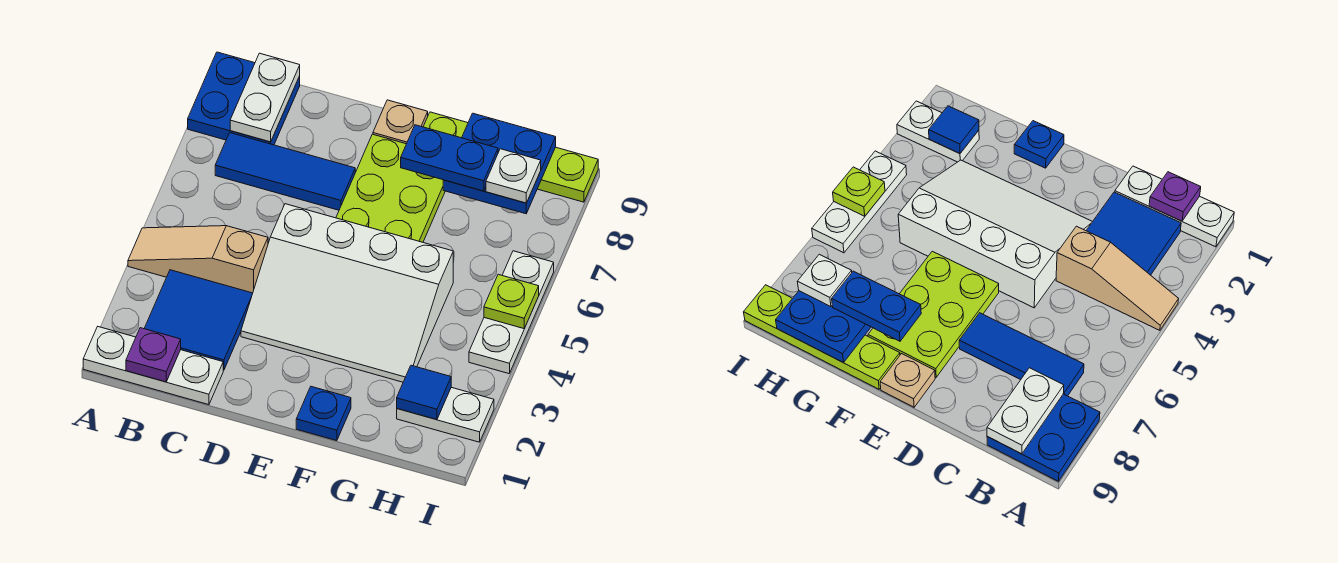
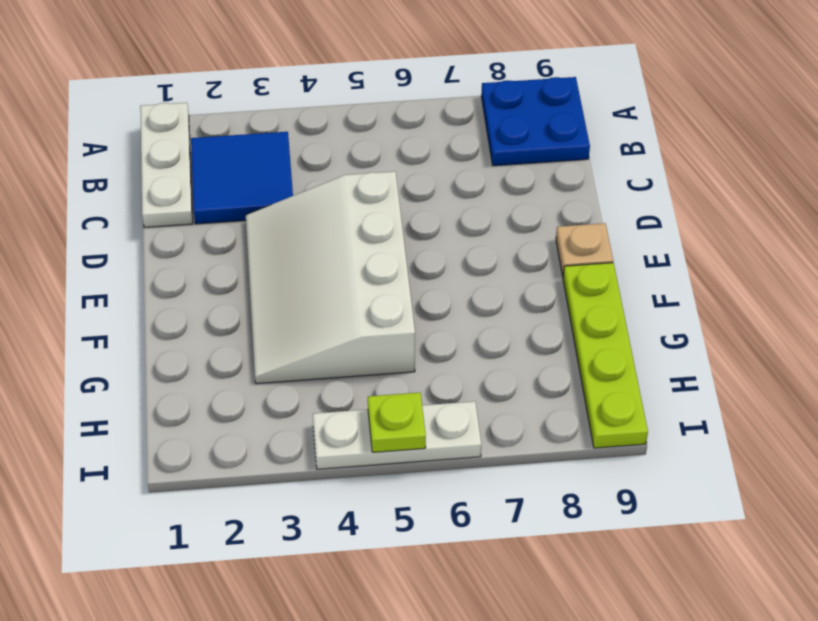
none -> tan 1x3 slope [128,226,268,293]
none -> blue 1x3 tile [215,133,355,210]
none -> lime 2x3 plate [336,134,445,242]

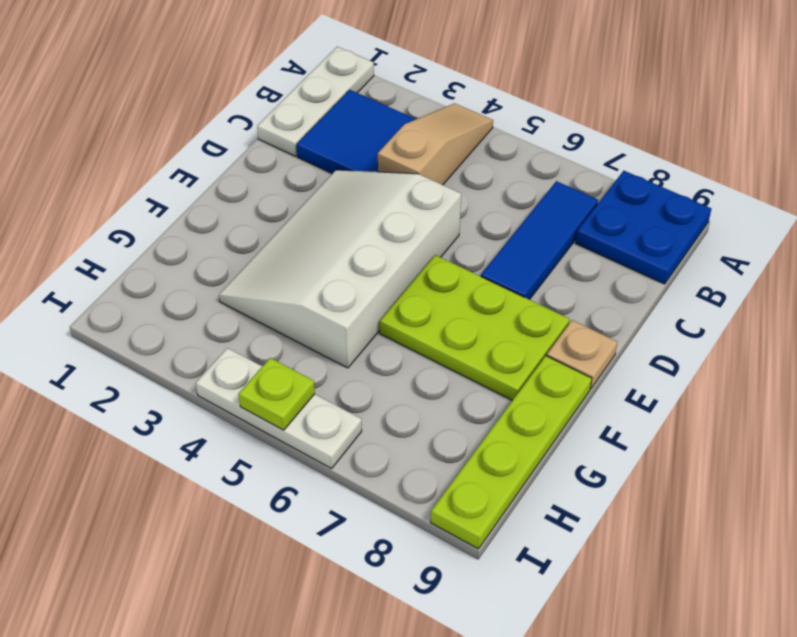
none -> blue 1x1 plate [296,387,351,441]
none -> white 1x2 plate [397,387,494,442]
none -> purple 1x1 plate [126,328,181,382]

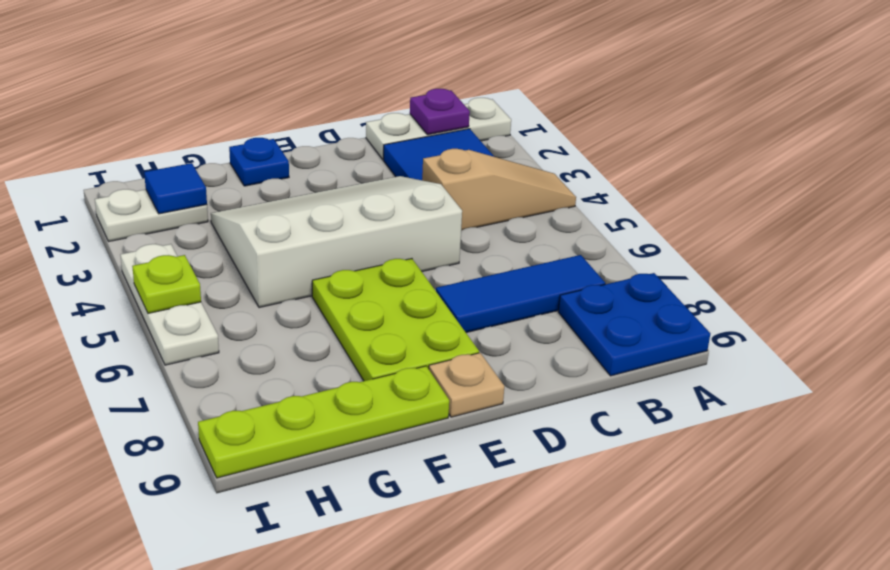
none -> white 1x2 plate [230,53,300,142]
none -> blue 2x2 plate [443,113,556,214]
none -> blue 1x2 plate [401,125,498,191]

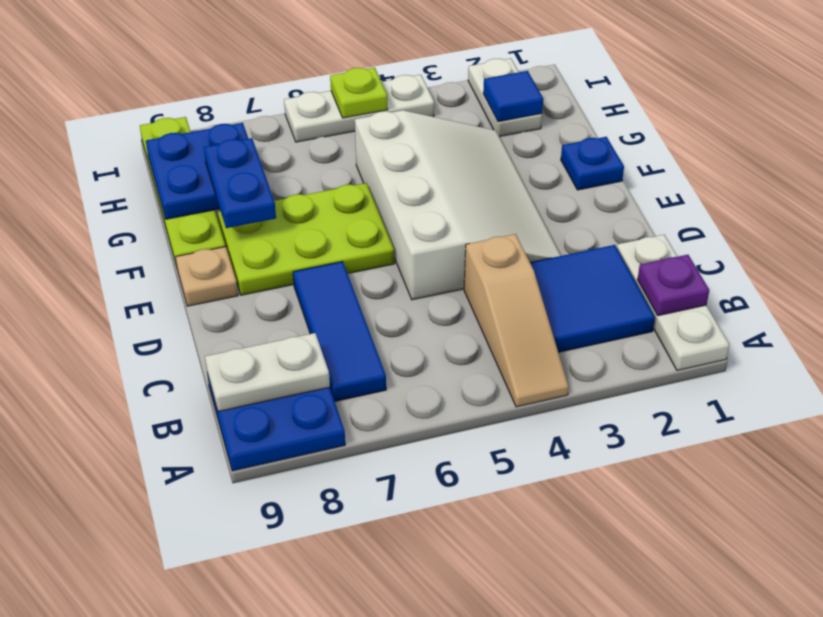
none -> white 1x1 plate [486,149,541,203]

